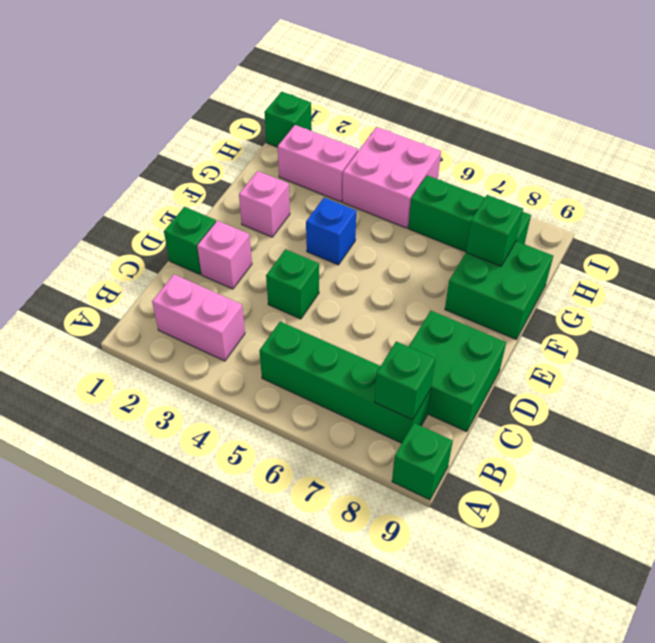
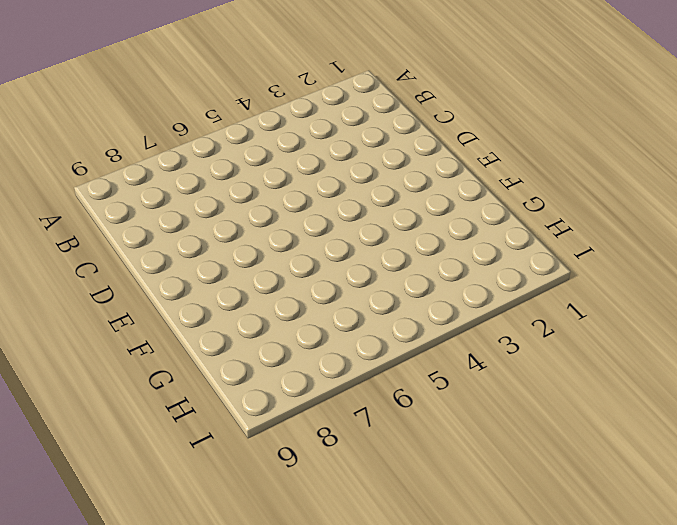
none -> green 1x1 brick [392,423,453,500]
none -> pink 1x2 brick [152,274,245,361]
none -> green 1x4 brick [259,322,431,443]

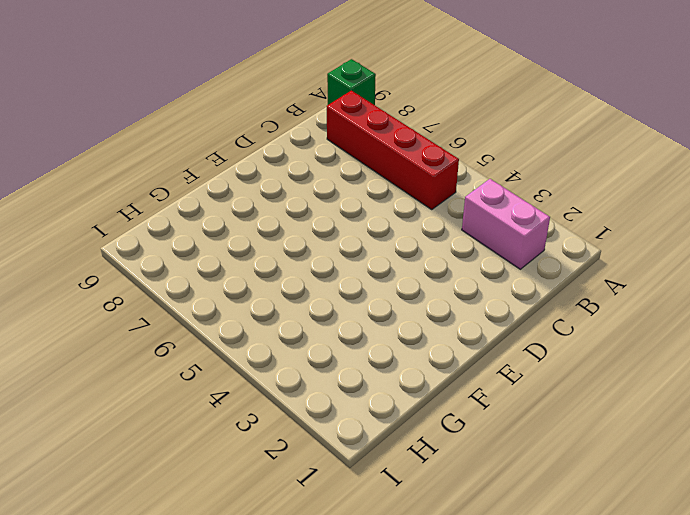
red 1x4 brick [327,91,459,209] -> green 1x4 brick [259,322,431,443]
none -> green 2x2 brick [409,311,506,432]
none -> green 1x1 brick [164,207,216,274]
none -> pink 1x1 brick [197,221,252,289]

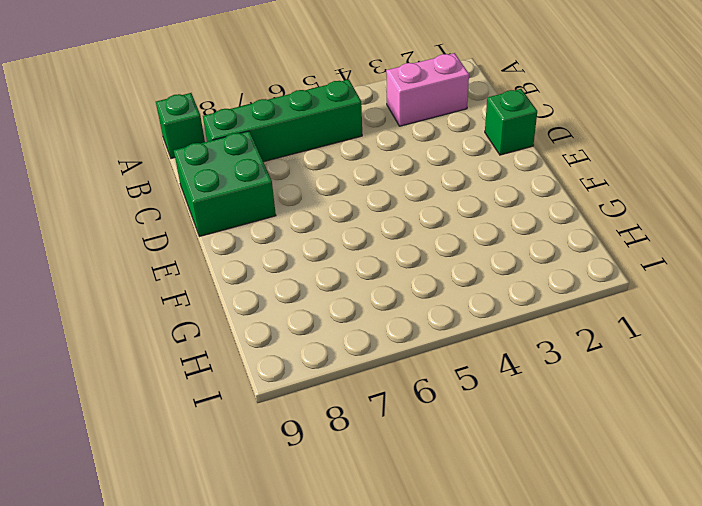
none -> pink 1x1 brick [197,221,252,289]
none -> green 1x1 brick [266,249,319,319]
none -> pink 1x1 brick [239,171,290,237]

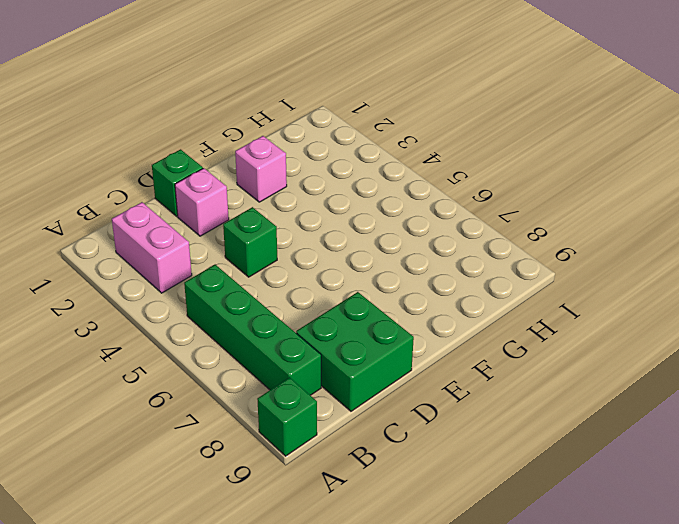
none -> blue 1x1 brick [306,198,356,265]
none -> green 2x2 brick [445,241,553,339]
none -> pink 1x2 brick [278,125,358,202]

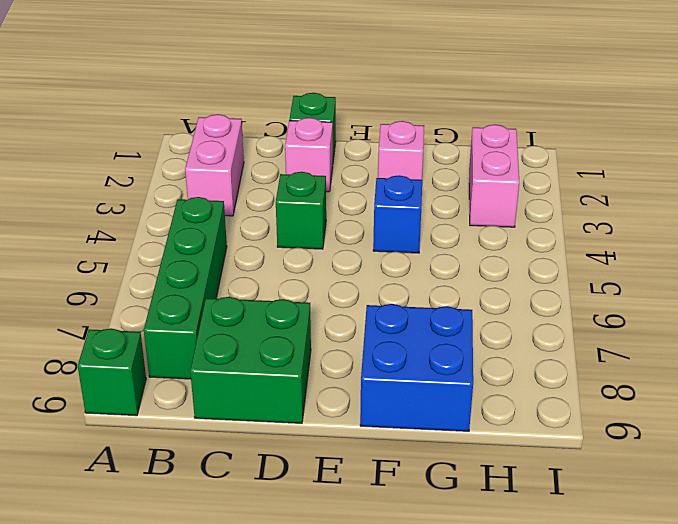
blue 2x2 brick [360,304,473,431] -> green 2x2 brick [445,241,553,339]
none -> pink 2x2 brick [342,127,441,228]
none -> green 1x3 brick [408,175,531,252]
none -> green 1x1 brick [264,92,312,147]

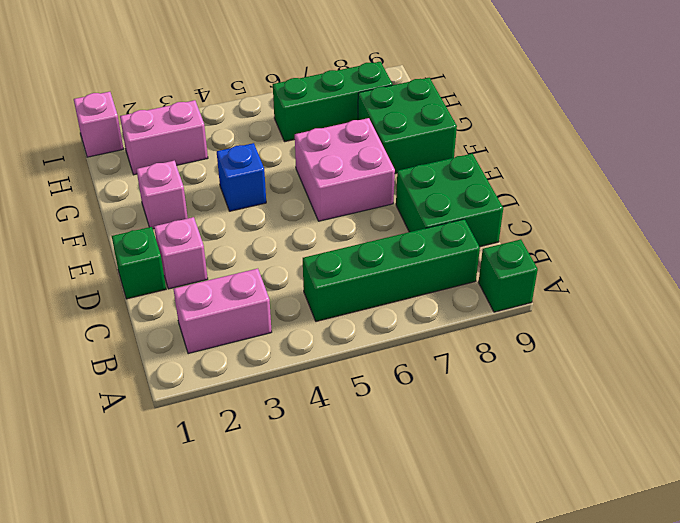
pink 2x2 brick [295,118,395,221] -> pink 2x2 brick moved to [342,127,441,228]
pink 1x1 brick [74,92,123,157] -> green 1x1 brick [264,92,312,147]
none -> green 1x1 brick [266,249,319,319]
none -> green 1x1 brick [375,341,435,420]
none -> green 1x1 brick [466,195,523,266]

